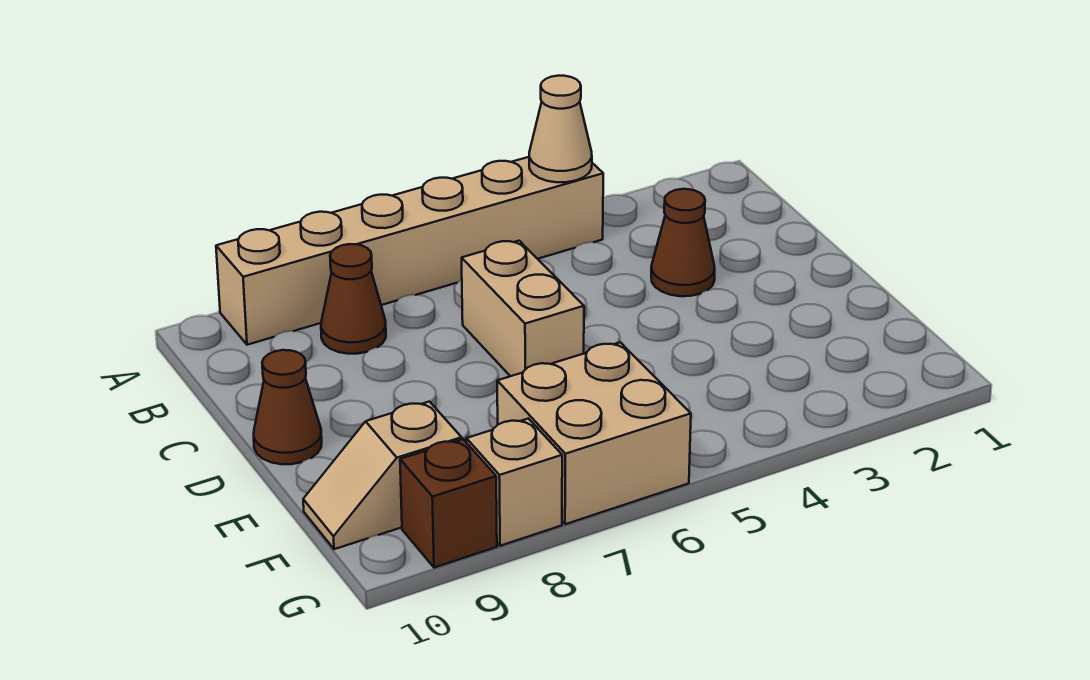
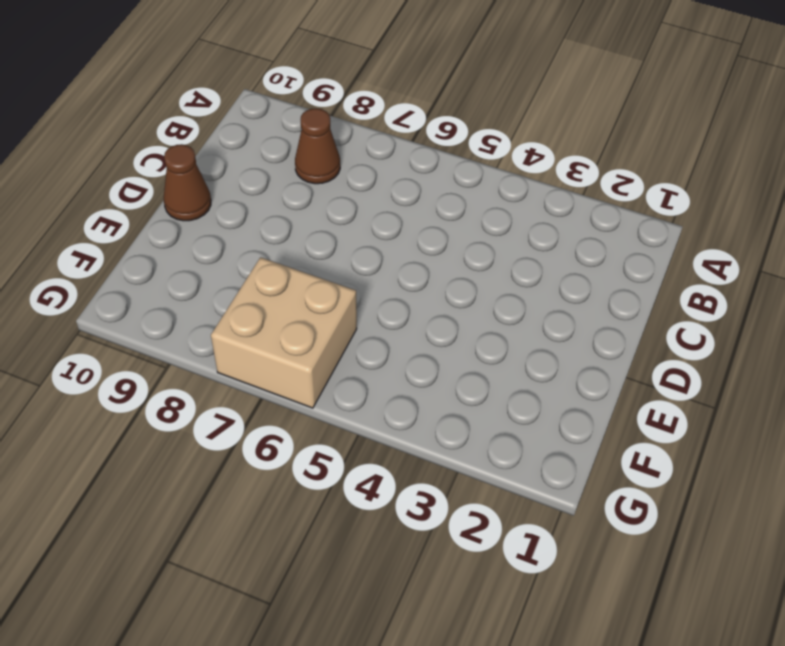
none -> tan 1x6 brick [216,157,603,345]
none -> brown 1x1 cone [651,189,715,296]

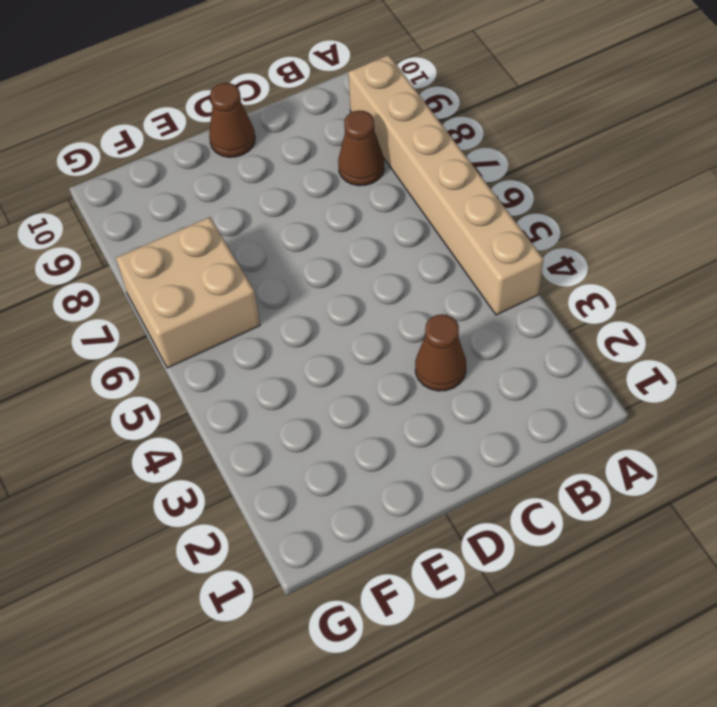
none -> tan 1x2 brick [462,241,584,376]
none -> tan 1x2 slope [303,402,462,549]

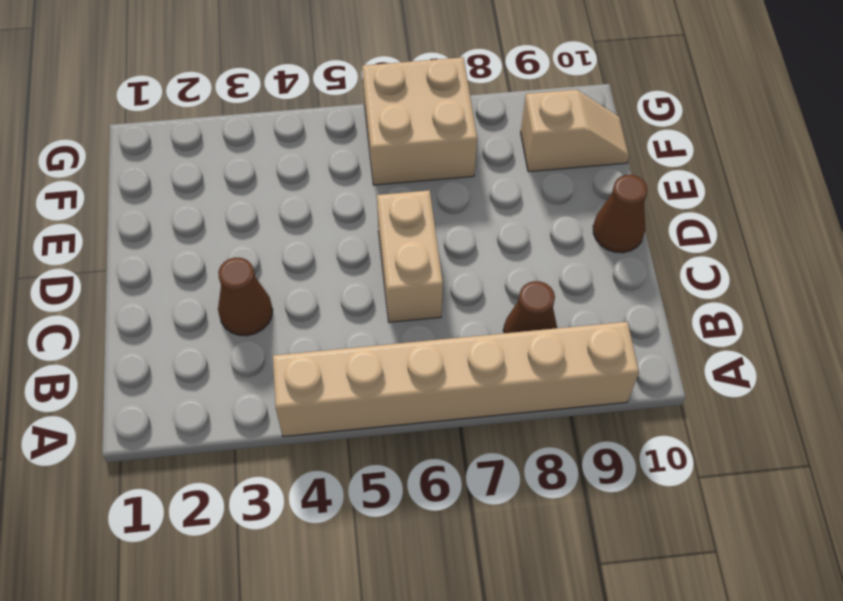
none -> tan 1x1 brick [466,419,562,546]
none -> brown 1x1 brick [400,439,497,568]

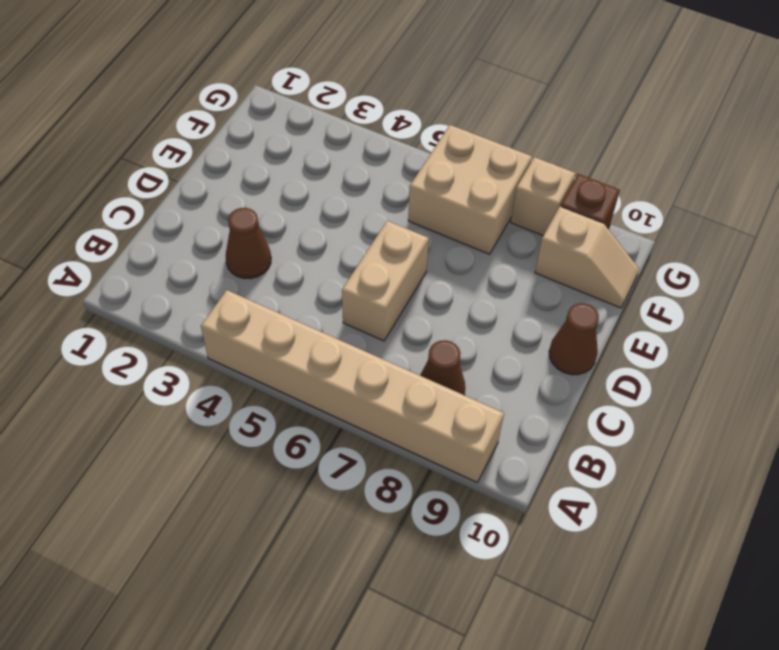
none -> tan 1x1 cone [529,76,592,182]

